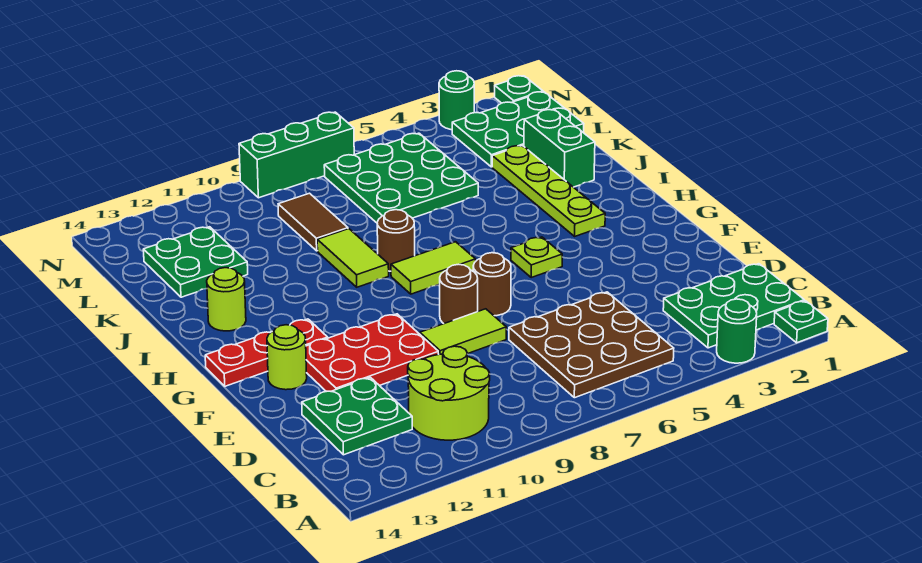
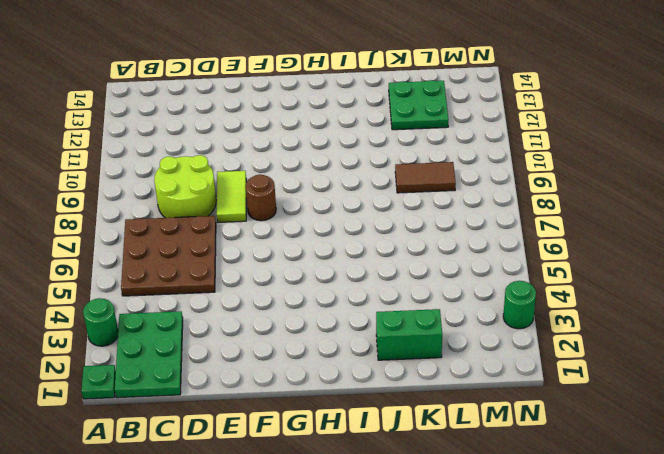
lime 2x2 round brick [154,155,216,218] -> lime 2x2 round brick moved to [408,346,490,440]
none -> green 2x2 plate [302,377,412,455]
none -> red 2x3 plate [306,314,439,392]
none -> brown 1x1 round brick [473,253,511,316]

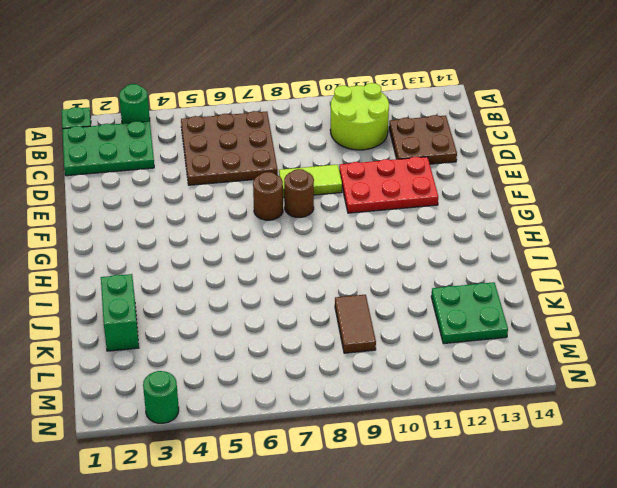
brown 2x2 plate [389,115,457,164] -> green 2x2 plate [302,377,412,455]
none -> lime 1x1 round brick [267,325,307,390]
none -> lime 1x1 plate [511,237,562,278]
none -> red 1x3 plate [205,319,328,386]

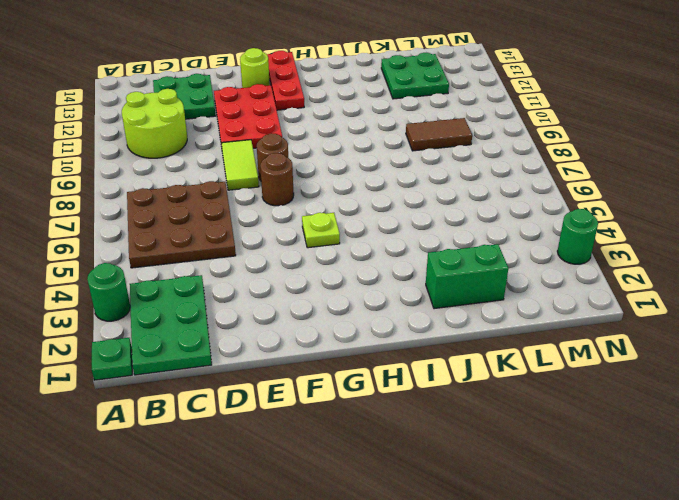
none -> lime 1x4 plate [492,146,605,236]
none -> lime 1x2 tile [391,242,476,294]
none -> brown 1x1 round brick [377,210,415,271]

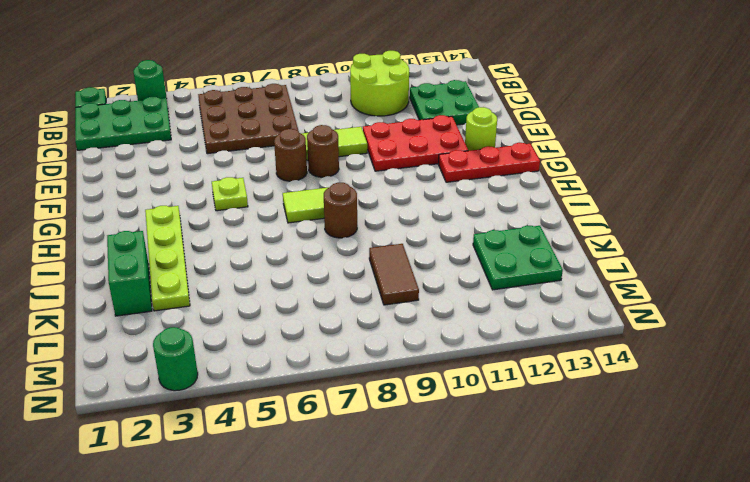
none -> lime 1x2 tile [317,229,389,287]
none -> lime 1x1 round brick [207,268,246,331]
none -> green 3x3 plate [324,133,478,223]

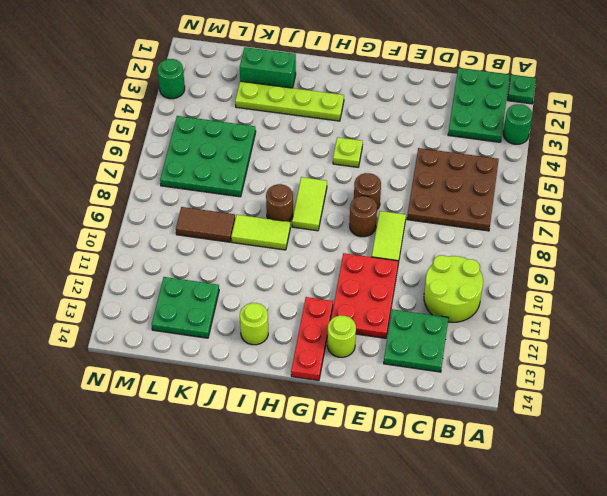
none -> green 2x3 plate [452,92,584,167]
none -> green 1x1 plate [495,76,543,103]
none -> green 1x3 brick [239,112,354,198]

